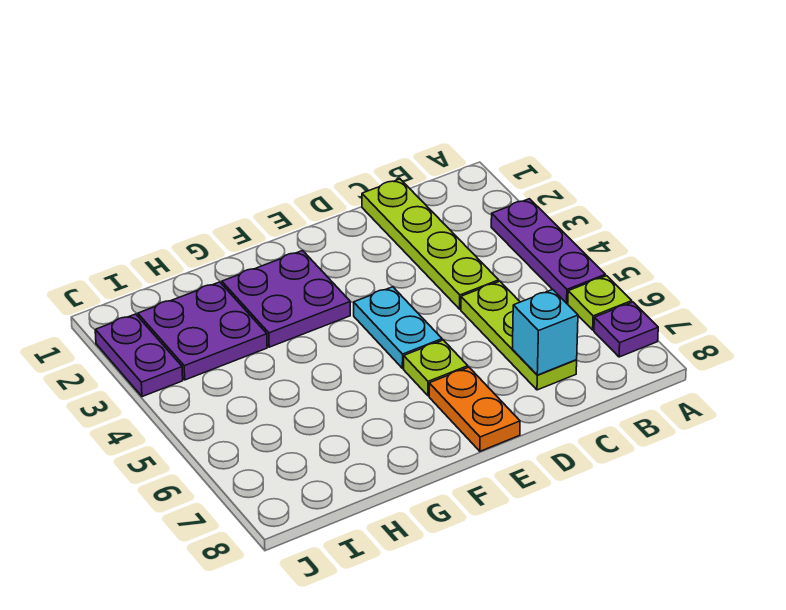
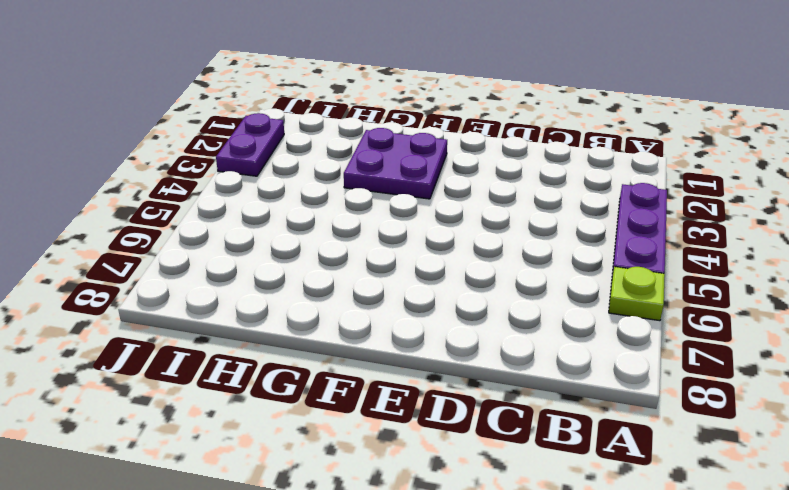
none -> purple 1x1 plate [594,302,658,357]
none -> lime 1x4 plate [362,179,499,309]
none -> lime 1x3 plate [461,281,577,390]

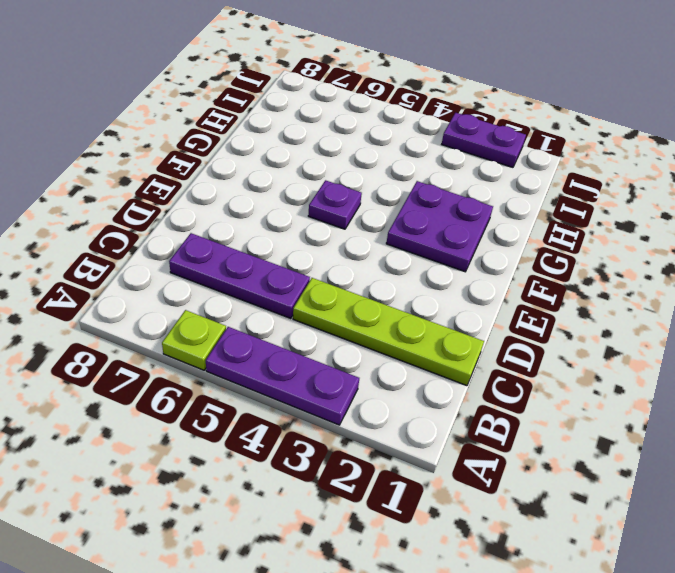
purple 1x3 plate [169,233,310,318] -> lime 1x3 plate [461,281,577,390]
purple 1x1 plate [308,180,362,229] -> purple 1x1 plate moved to [594,302,658,357]
none -> cyan 1x2 plate [354,287,442,368]
none -> lime 1x1 plate [404,340,468,396]
none -> orange 1x2 plate [429,367,520,451]

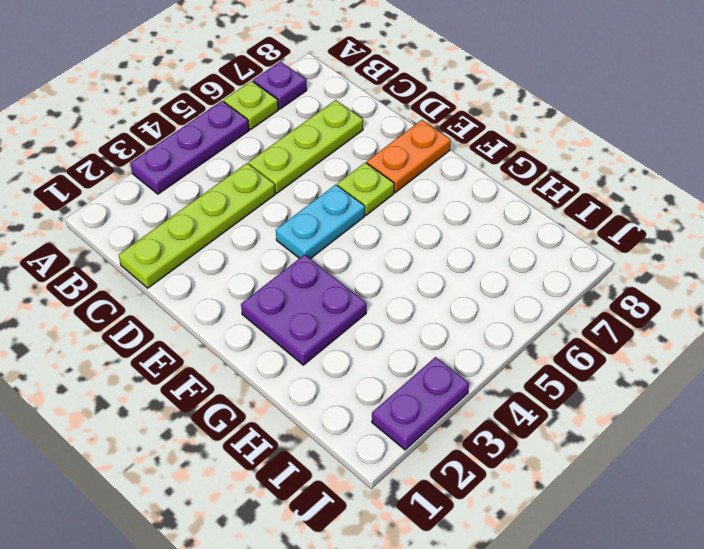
none -> purple 2x2 plate [138,282,267,380]
none -> cyan 1x1 brick [512,290,578,375]

